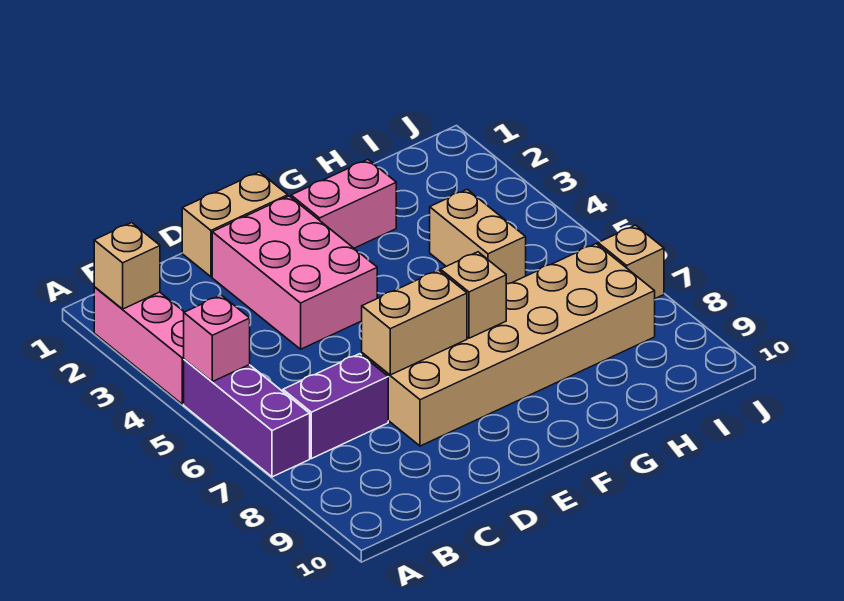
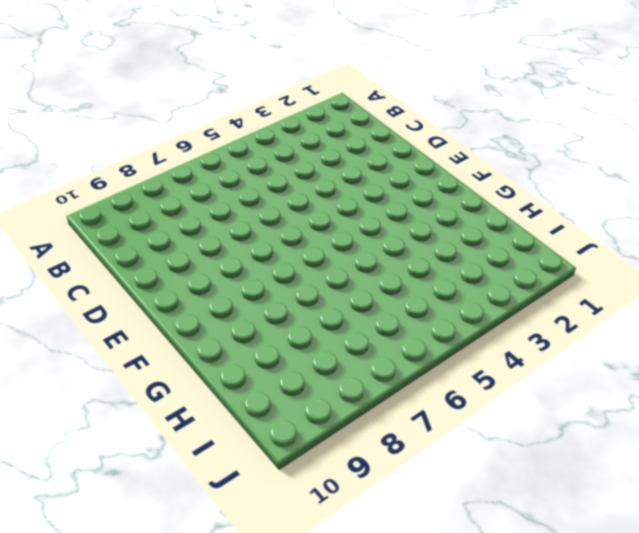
none -> pink 1x3 brick [94,287,184,404]
none -> purple 1x3 brick [184,359,310,477]
none -> purple 1x2 brick [283,354,388,459]

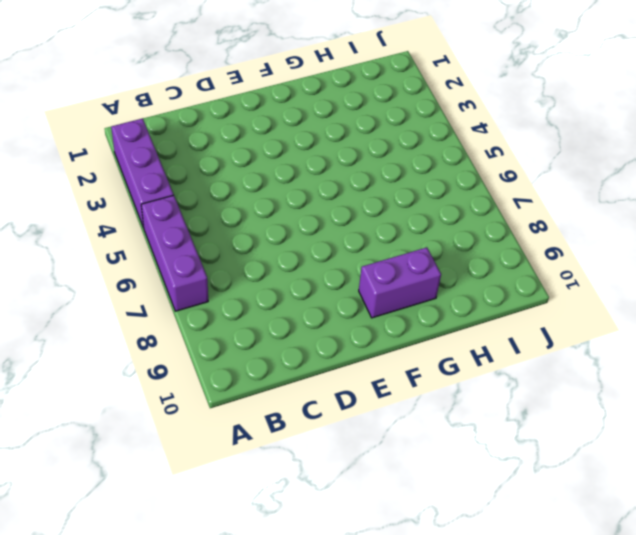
purple 1x3 brick [111,118,174,228] -> pink 1x3 brick [94,287,184,404]
purple 1x2 brick [359,247,441,318] -> purple 1x2 brick moved to [283,354,388,459]
none -> tan 1x2 brick [182,172,288,277]
none -> pink 2x3 brick [212,196,377,349]
none -> tan 2x6 brick [362,244,655,446]

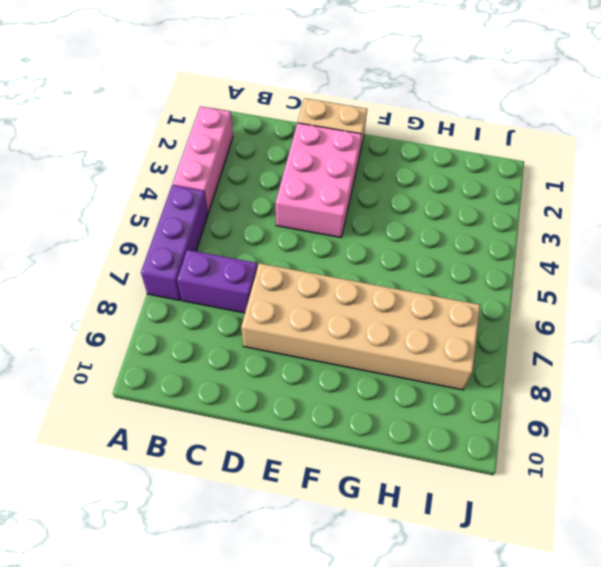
none -> pink 1x2 brick [291,159,396,248]
none -> tan 1x2 brick [430,190,526,284]
none -> tan 1x1 brick [598,225,664,298]

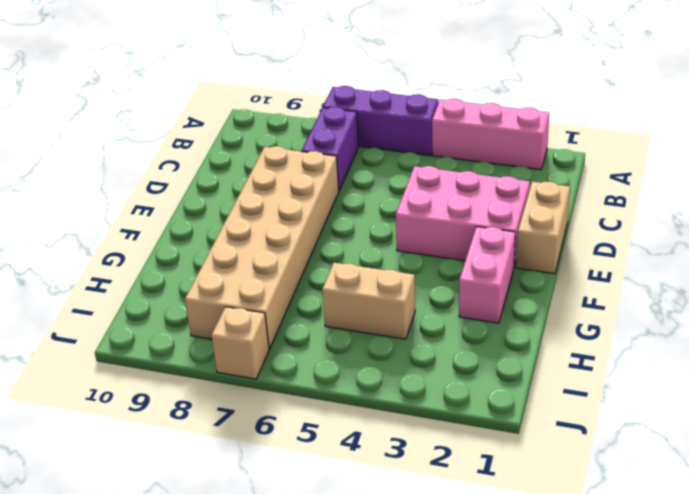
none -> tan 1x1 brick [94,223,160,309]
none -> pink 1x1 brick [184,295,250,382]
none -> tan 1x2 brick [362,270,467,375]

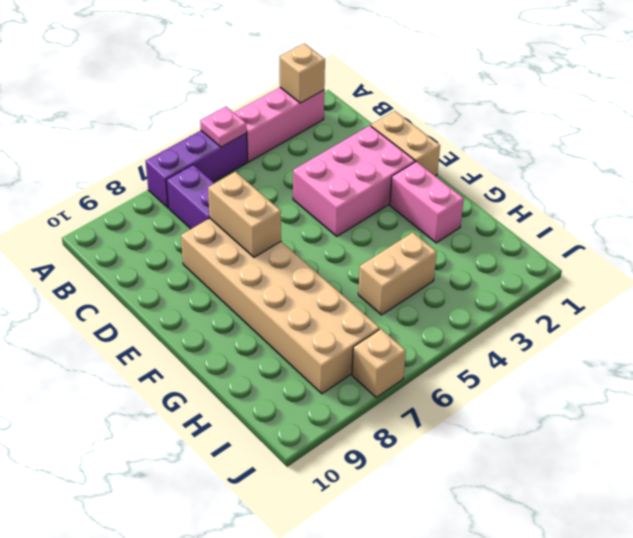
pink 1x1 plate [200,107,247,147] -> pink 1x1 brick [184,295,250,382]
none -> tan 1x1 brick [441,252,506,338]

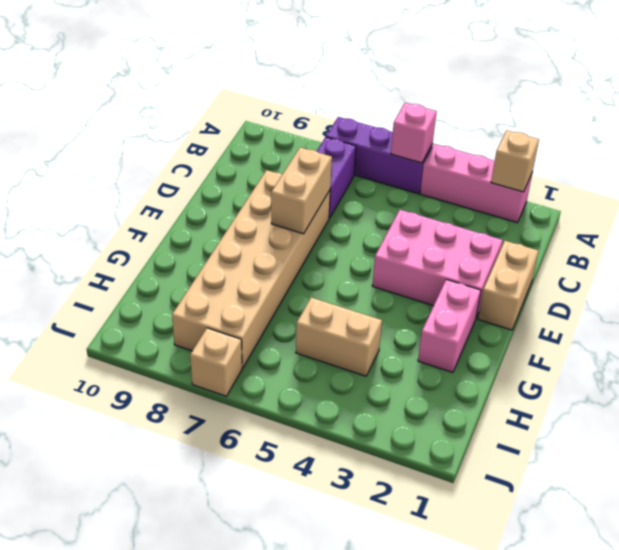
none -> tan 1x1 brick [441,252,506,338]

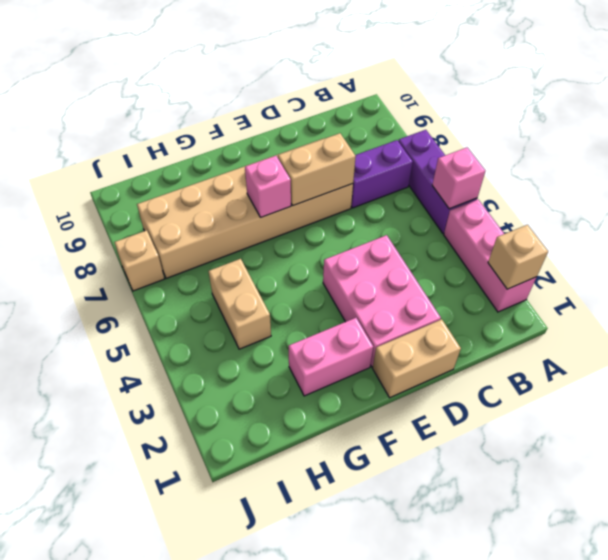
pink 1x1 brick [245,156,291,217] -> tan 1x1 brick [441,252,506,338]

